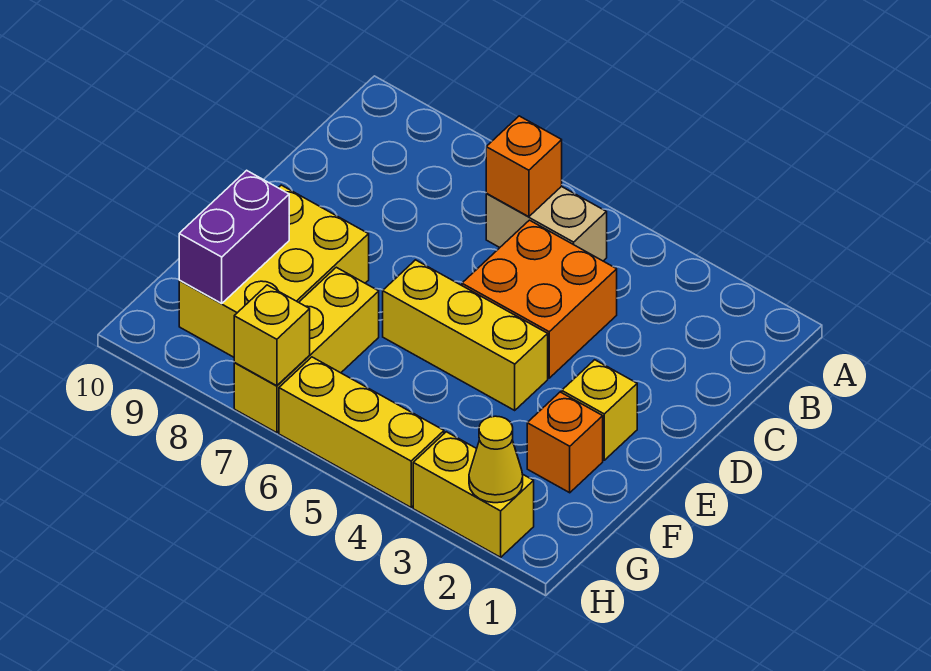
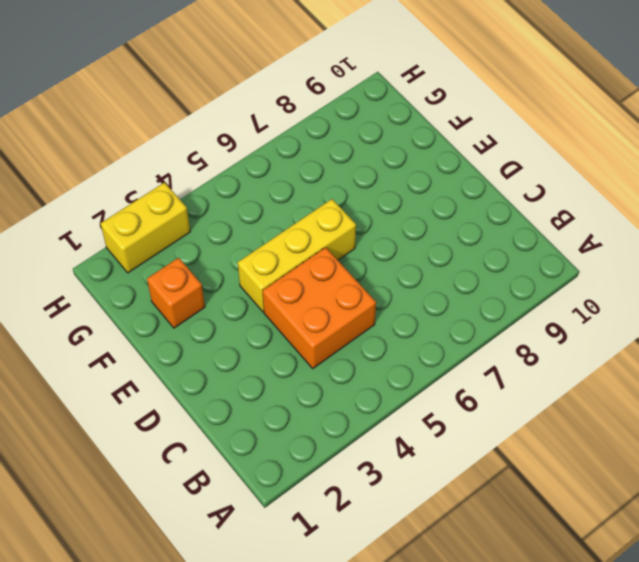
none -> tan 1x2 brick [486,186,607,261]
none -> yellow 1x1 brick [562,360,637,460]
none -> yellow 2x3 brick [179,185,369,357]

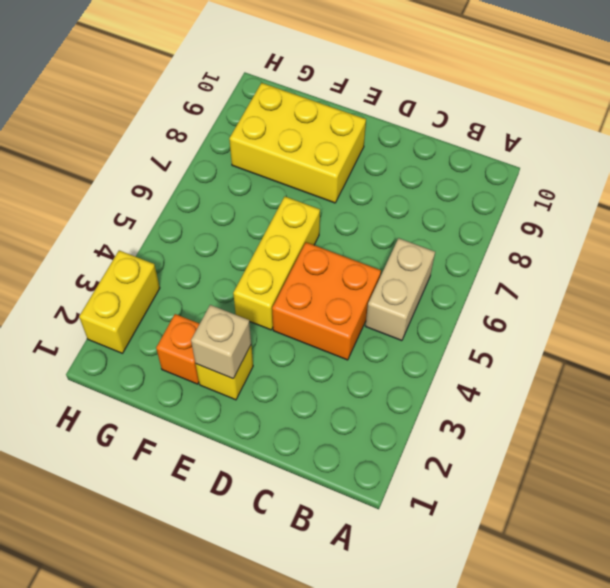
tan 1x1 brick [191,305,251,379] -> none
none -> yellow 1x3 brick [234,267,379,433]
none -> yellow 1x3 brick [279,357,444,507]
none -> orange 1x1 brick [486,116,562,217]

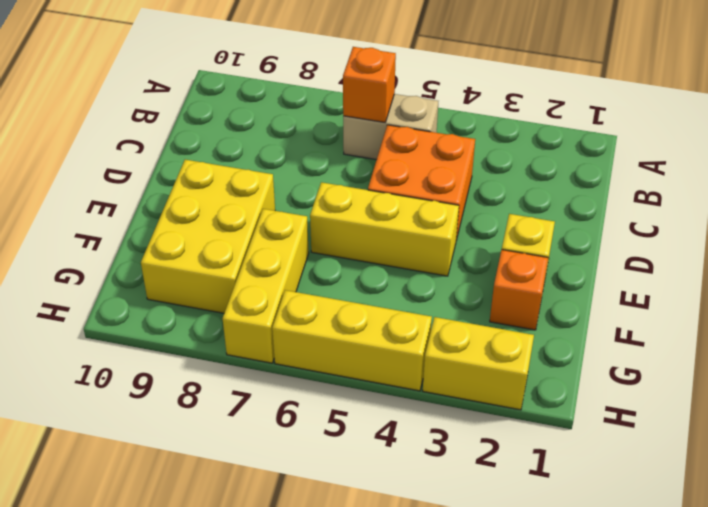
none -> purple 1x2 brick [179,170,289,304]
none -> yellow 1x1 cone [469,416,523,503]
none -> yellow 1x1 brick [234,285,310,386]

